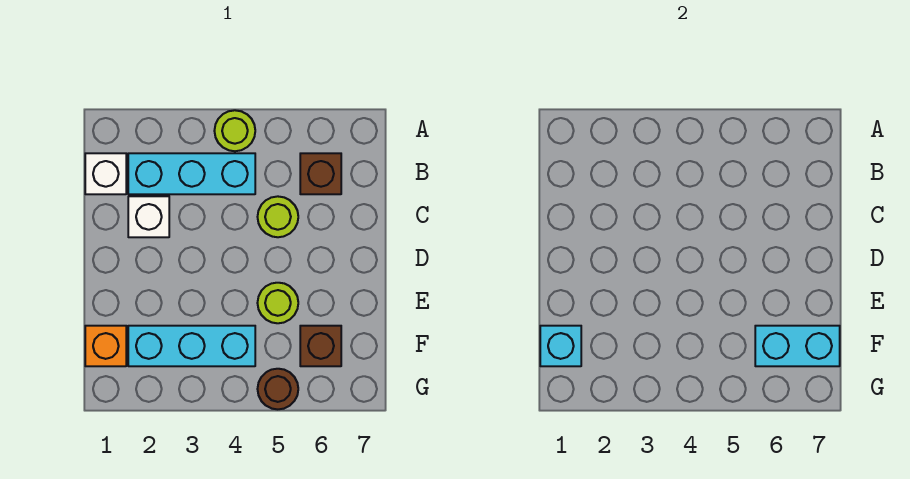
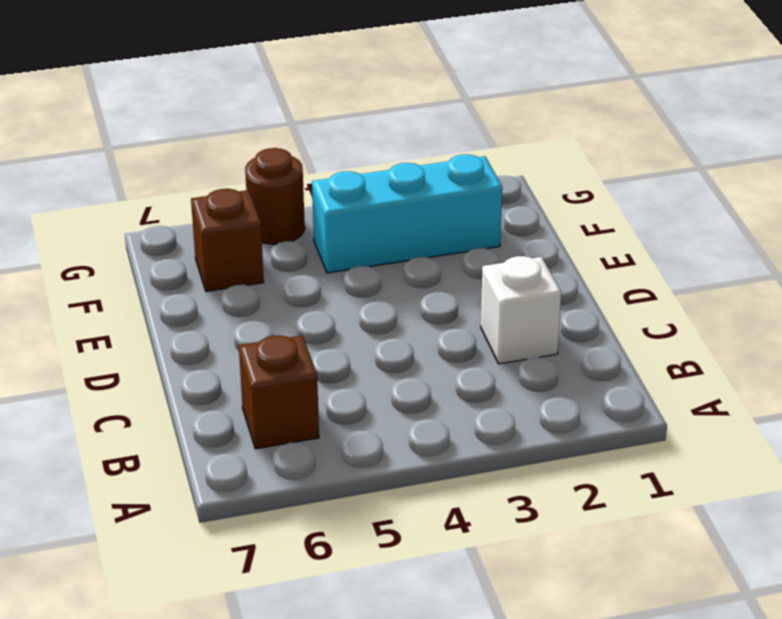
none -> lime 1x1 round brick [214,110,255,151]
none -> white 1x1 brick [85,153,126,194]
none -> cyan 1x3 brick [128,153,255,194]

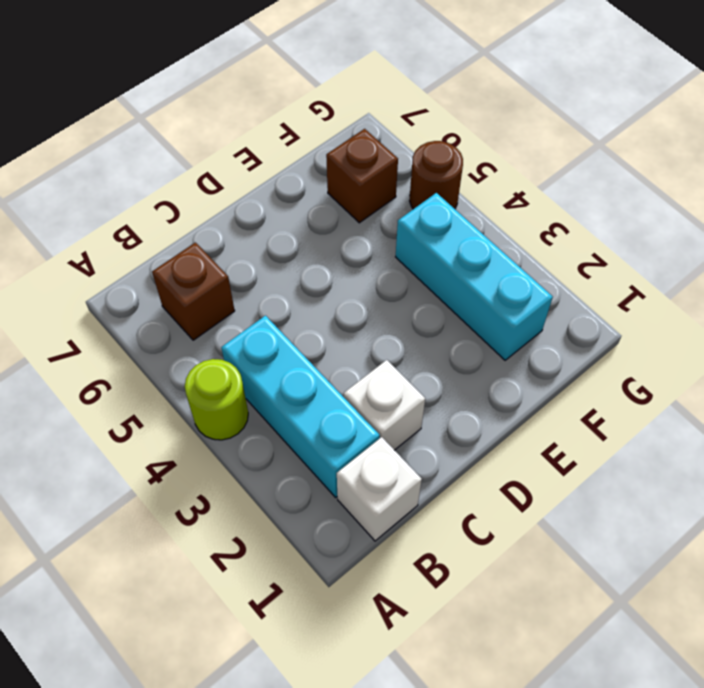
none -> lime 1x1 round brick [258,196,298,237]
none -> lime 1x1 round brick [258,283,298,323]
none -> orange 1x1 brick [85,326,126,366]

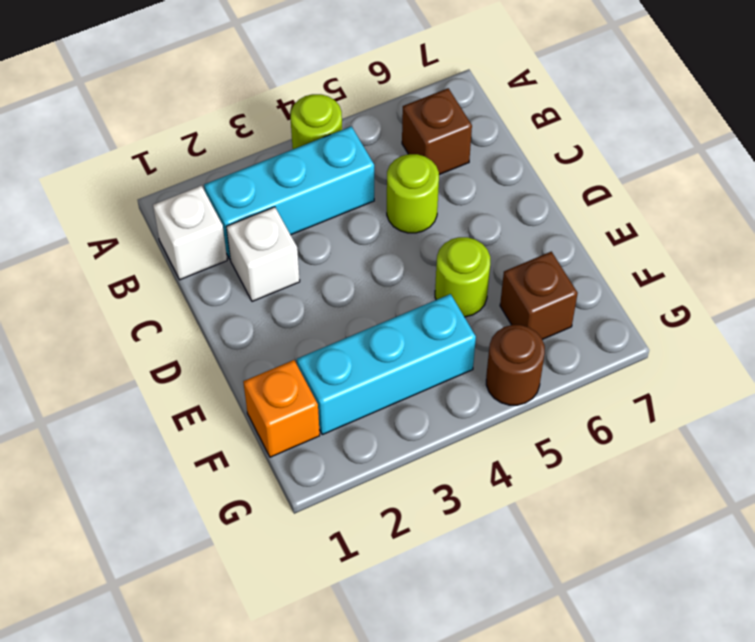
none -> cyan 1x1 brick [540,326,581,366]
none -> cyan 1x2 brick [755,326,840,366]

